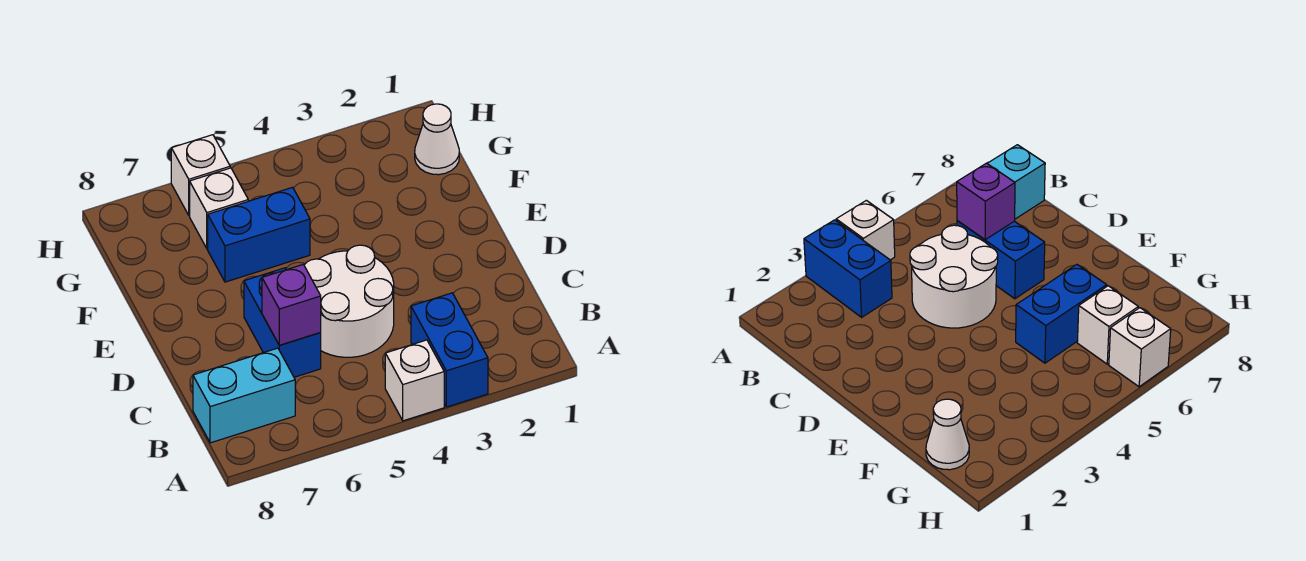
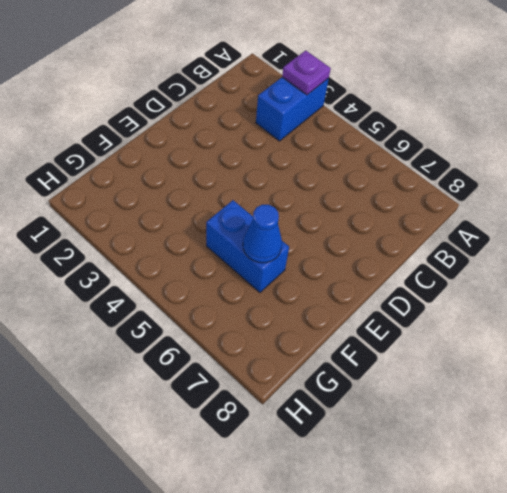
purple 1x1 plate [282,50,331,95] -> none
blue 1x1 cone [243,205,282,263] -> none
none -> white 1x1 brick [385,340,444,421]
none -> cyan 1x2 brick [193,348,295,443]

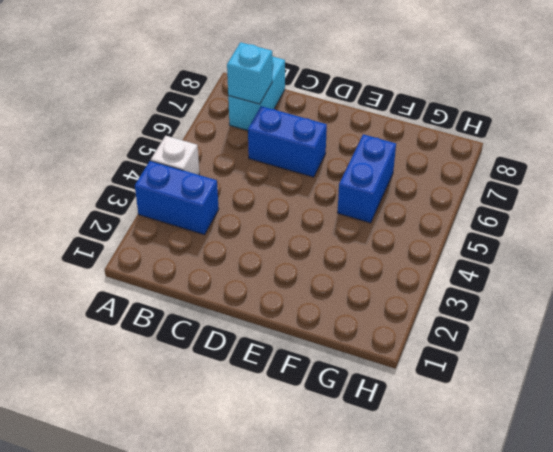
cyan 1x1 brick [227,42,272,104] -> none
none -> white 2x2 round brick [304,245,394,357]
none -> white 1x1 cone [415,104,459,175]

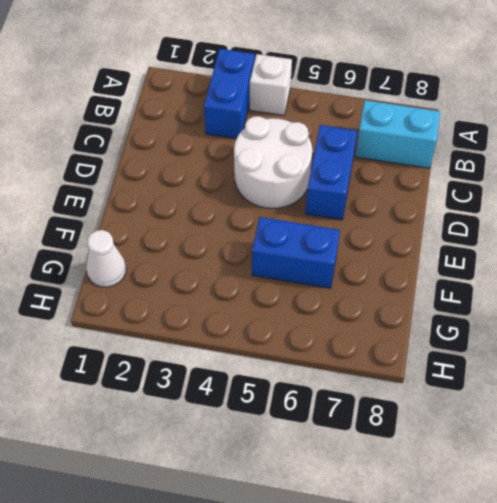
none -> white 1x1 brick [190,168,248,249]
none -> white 1x1 brick [171,135,230,215]

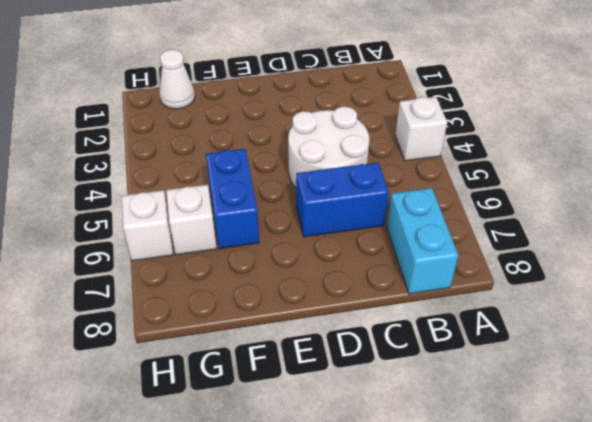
none -> blue 1x2 brick [411,293,488,407]
none -> purple 1x1 brick [262,265,321,345]

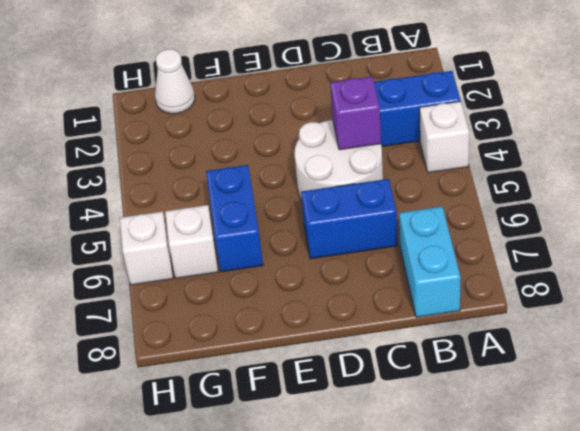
purple 1x1 brick [330,77,381,150] -> purple 1x1 brick moved to [262,265,321,345]

